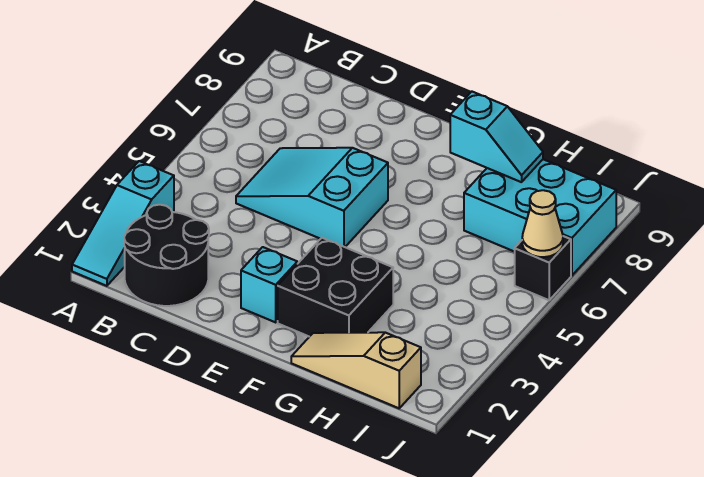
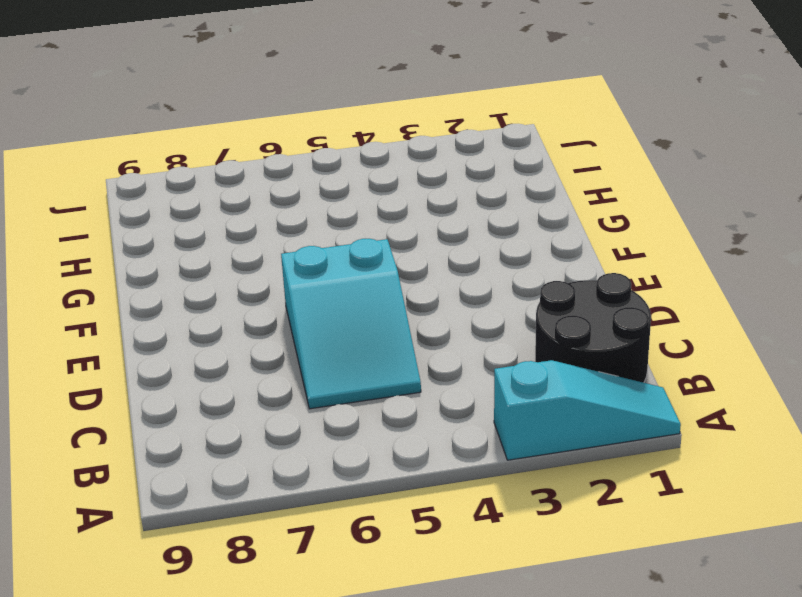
none -> cyan 1x1 brick [241,247,297,322]
none -> black 2x2 brick [278,238,393,337]

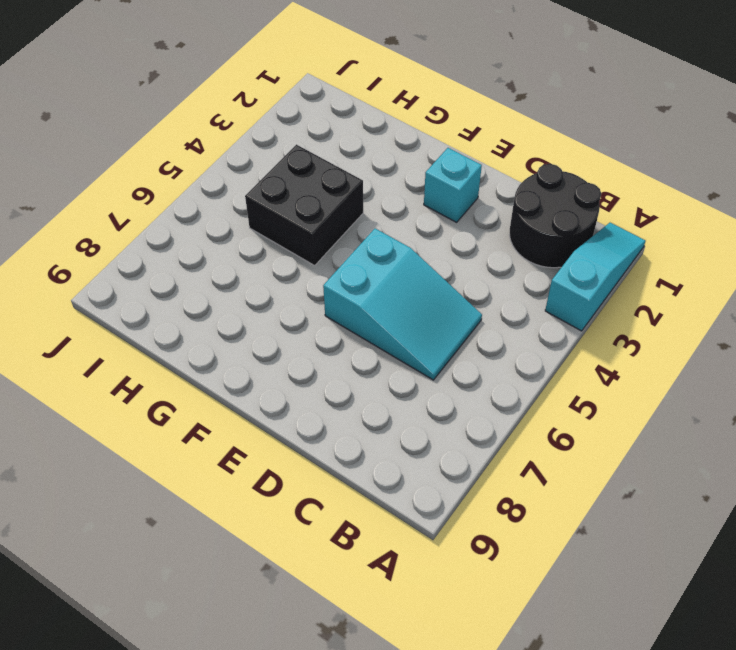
black 2x2 brick [245,145,363,265] -> black 2x2 brick moved to [278,238,393,337]
none -> tan 1x3 slope [291,332,421,408]
none -> cyan 2x3 brick [464,159,616,276]

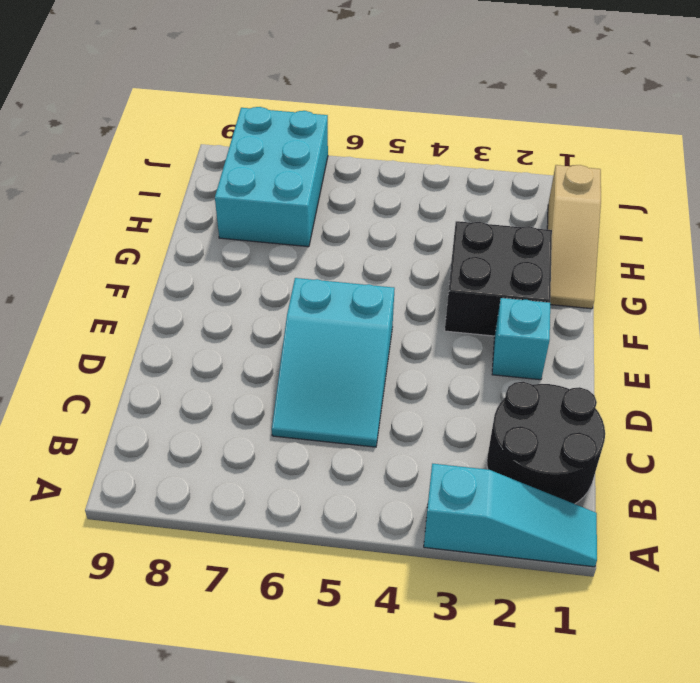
none -> black 1x1 brick [515,236,571,300]
none -> cyan 1x2 slope [450,92,543,182]

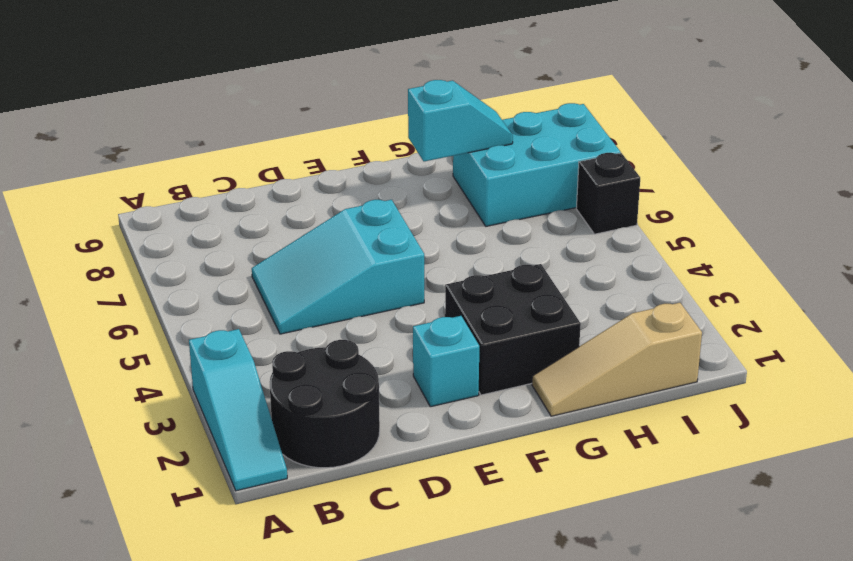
none -> tan 1x1 cone [522,190,563,257]

